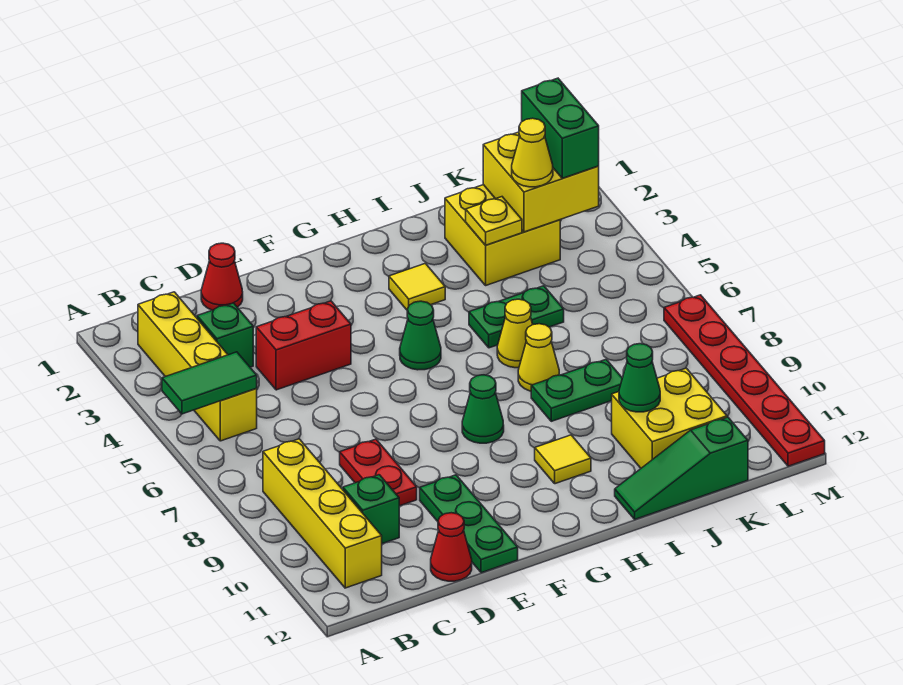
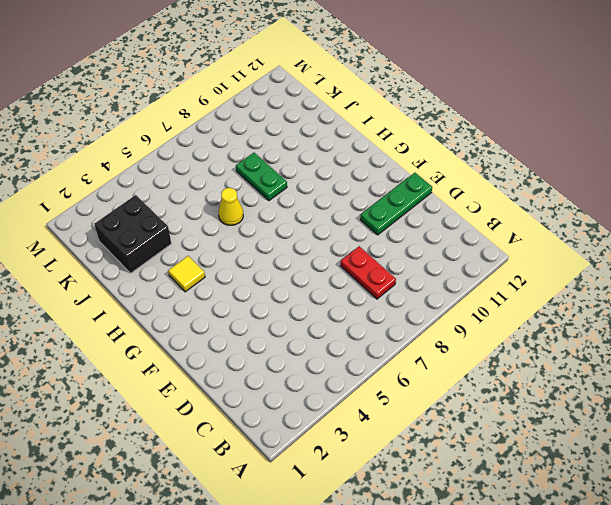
red 1x2 plate [340,246,396,299] -> red 1x2 plate turned to [340,439,417,506]
black 2x2 brick [94,195,171,273] -> yellow 2x2 brick [445,185,560,285]
none -> yellow 1x4 brick [138,292,257,441]
none -> yellow 1x4 brick [263,439,382,588]
none -> green 1x1 brick [197,303,253,367]

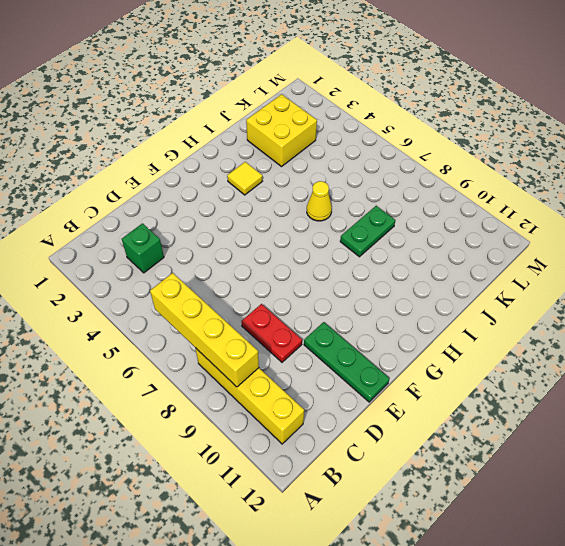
yellow 1x4 brick [150,273,259,387] -> yellow 1x4 brick moved to [138,292,257,441]
none -> green 1x1 brick [343,475,399,544]
none -> red 1x1 cone [201,243,243,310]
none -> red 1x2 brick [256,301,351,390]

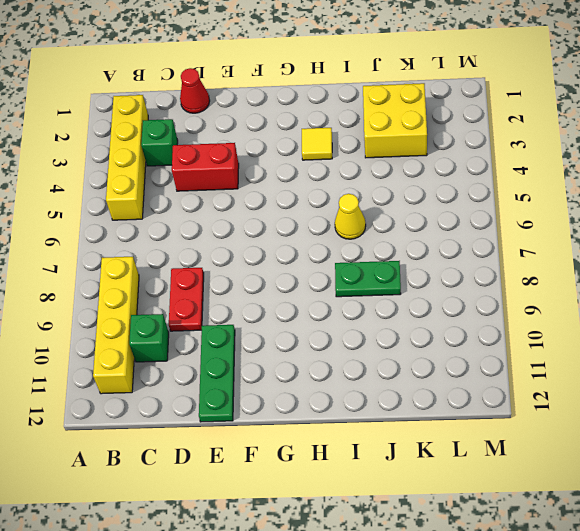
none -> red 1x1 cone [431,513,472,581]
none -> green 1x1 cone [400,301,441,370]
none -> green 1x1 cone [462,375,504,443]

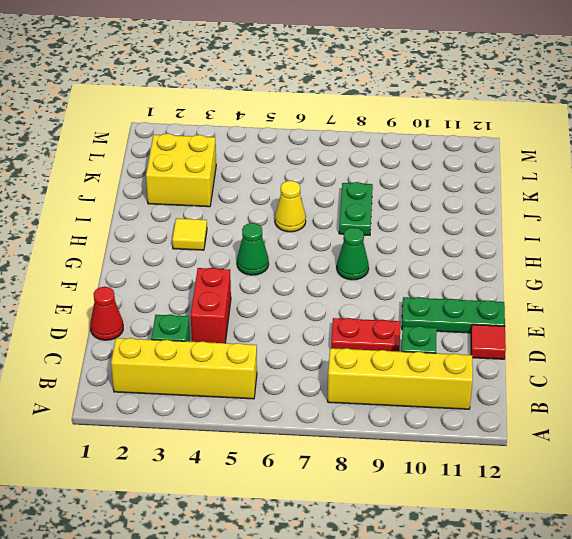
red 1x1 tile [471,325,506,359] -> red 1x1 cone [431,513,472,581]
none -> yellow 1x1 tile [535,435,591,484]
none -> green 1x2 plate [469,286,564,348]
none -> yellow 1x1 cone [518,324,559,391]

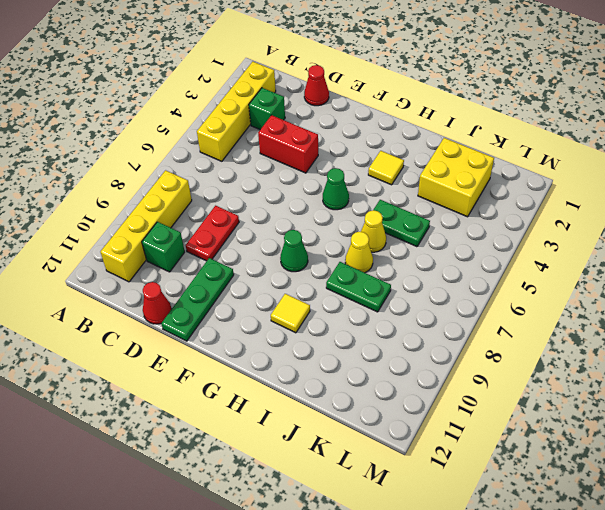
none -> green 1x3 slope [615,417,748,519]
none -> yellow 2x2 brick [612,368,727,468]
none -> red 1x6 plate [664,295,825,466]

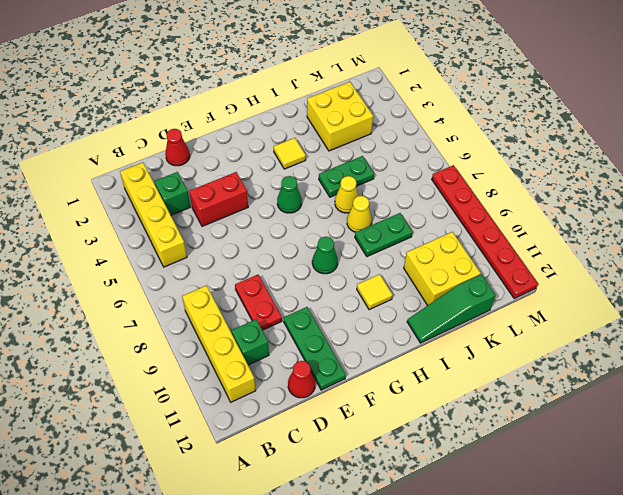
none -> green 1x2 tile [162,352,257,414]
none -> yellow 1x1 plate [466,197,522,245]
none -> green 1x1 cone [619,344,660,412]

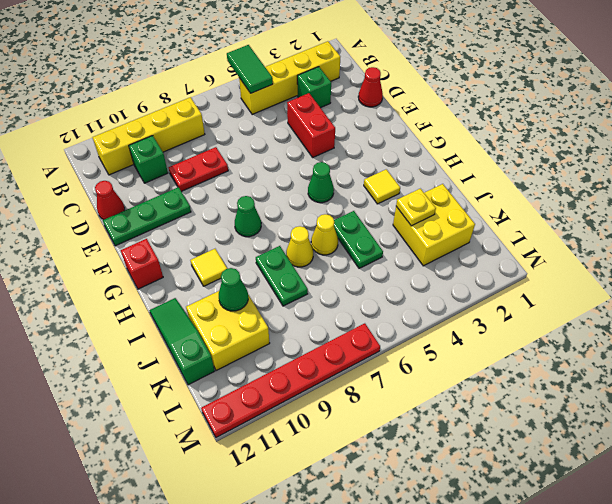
red 1x1 brick [121,239,163,289] -> none
none -> yellow 2x2 brick [483,132,599,232]
none -> yellow 1x1 cone [512,118,553,187]
none -> green 1x2 brick [522,78,599,178]

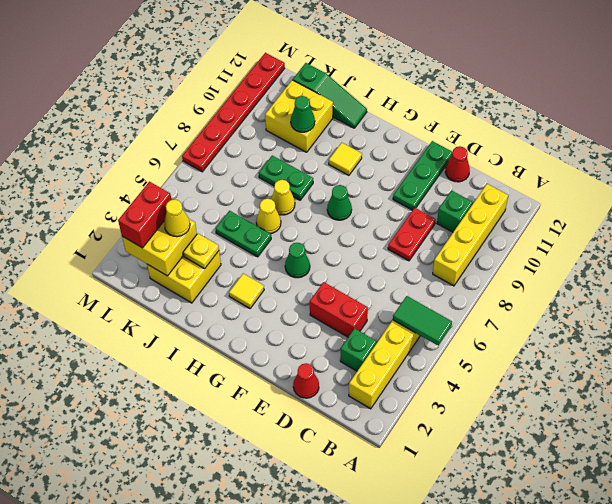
red 1x2 brick [118,182,171,248] -> green 1x2 brick [522,78,599,178]

